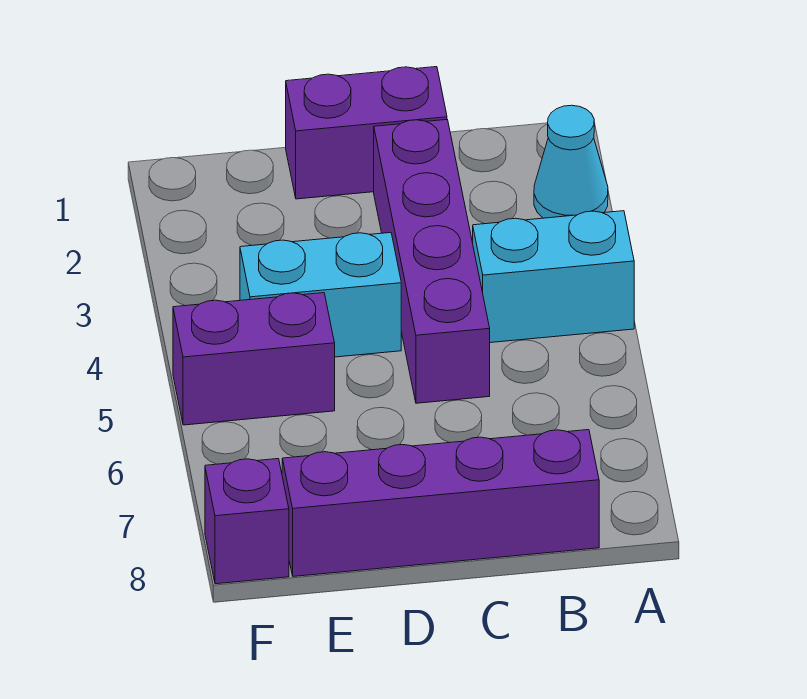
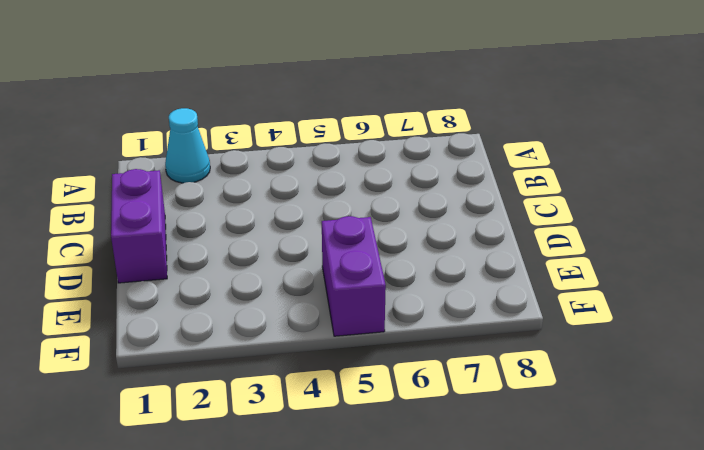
none -> cyan 1x2 brick [473,211,634,343]
none -> purple 1x4 brick [282,430,599,576]

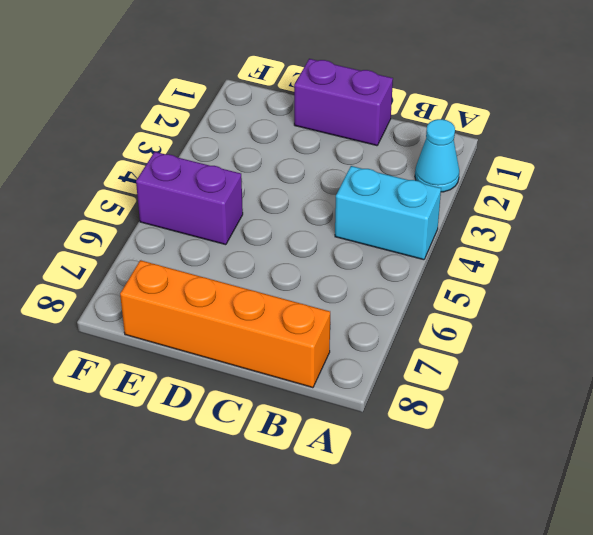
orange 1x4 brick [120,260,330,388] -> purple 1x4 brick [282,430,599,576]
none -> purple 1x4 brick [374,120,490,403]
none -> cyan 1x2 brick [240,233,401,357]

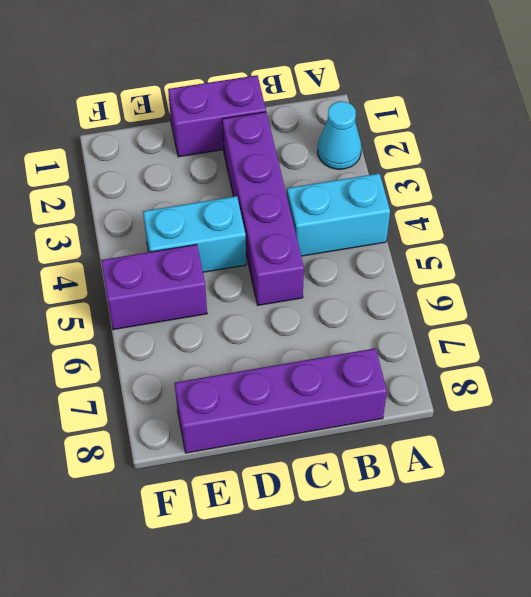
none -> purple 1x1 brick [205,459,289,584]

